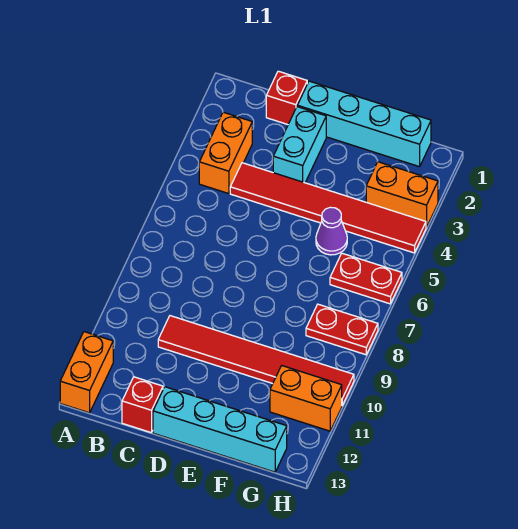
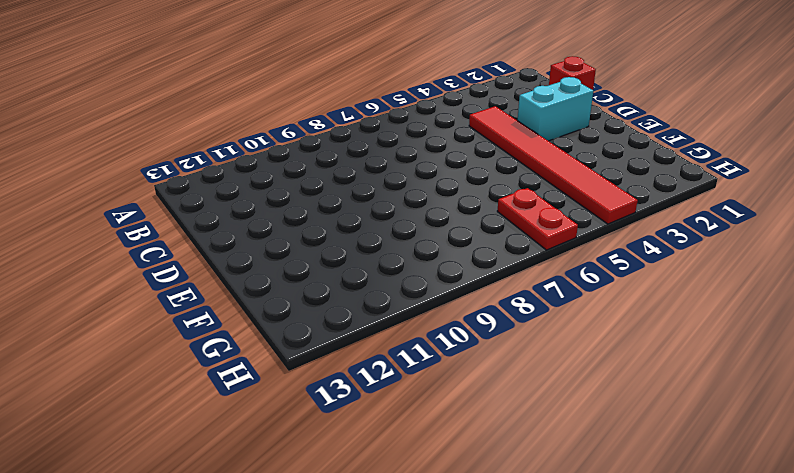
none -> orange 1x2 brick [60,332,113,413]
none -> orange 1x2 brick [199,112,252,194]
none -> red 1x6 tile [158,316,354,405]

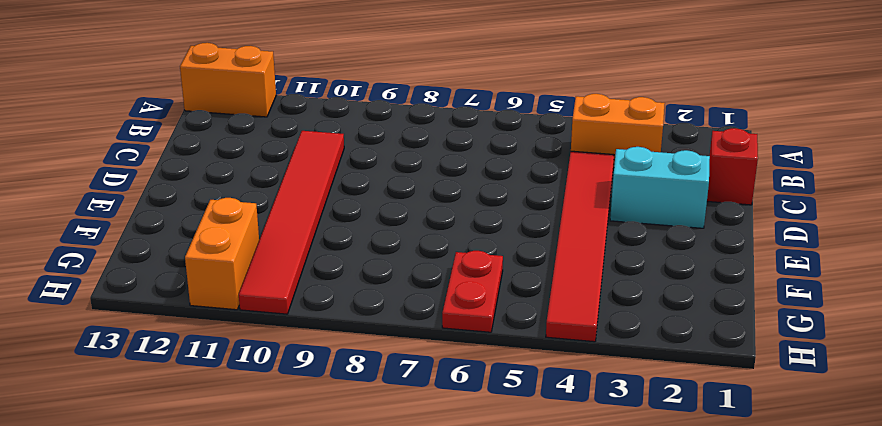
none -> red 1x1 brick [122,377,163,433]
none -> cyan 1x4 brick [297,81,431,167]
none -> cyan 1x4 brick [153,387,287,472]

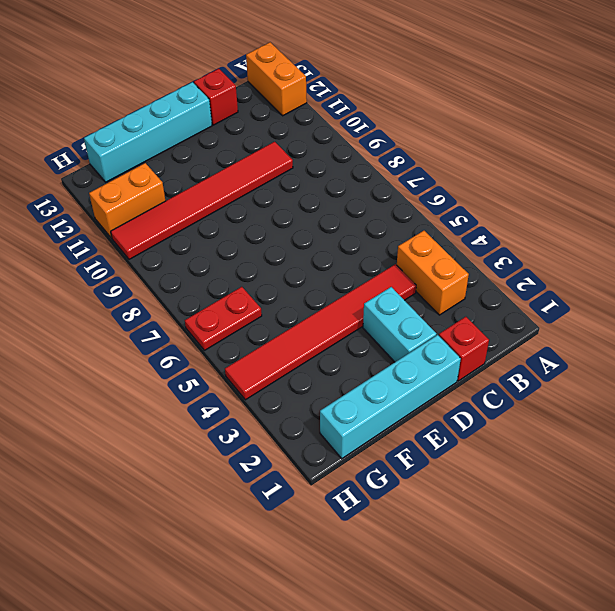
none -> purple 1x1 cone [316,207,347,255]
none -> orange 1x2 brick [366,162,438,227]
none -> red 1x2 plate [306,304,378,355]

